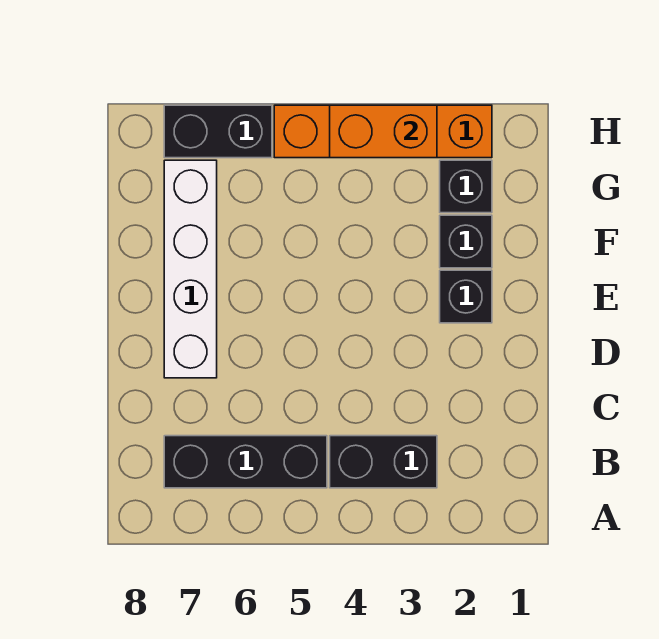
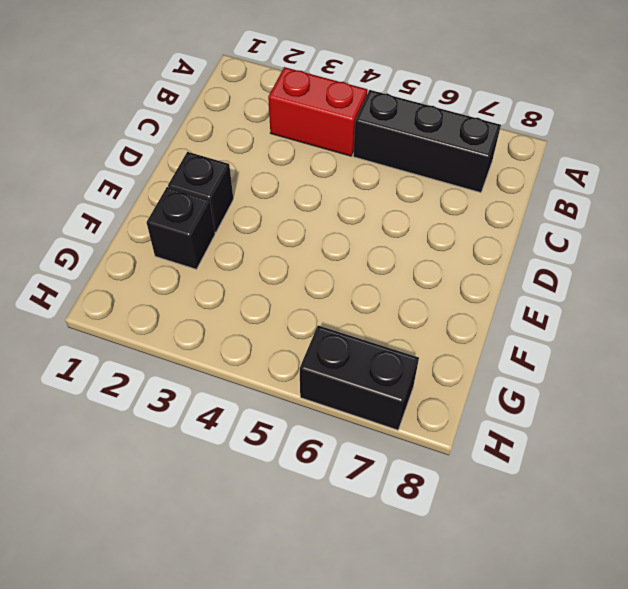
red 1x2 brick [268,67,367,156] -> black 1x2 brick [330,436,437,488]
none -> white 1x4 brick [164,160,217,378]
none -> black 1x1 brick [440,160,492,213]

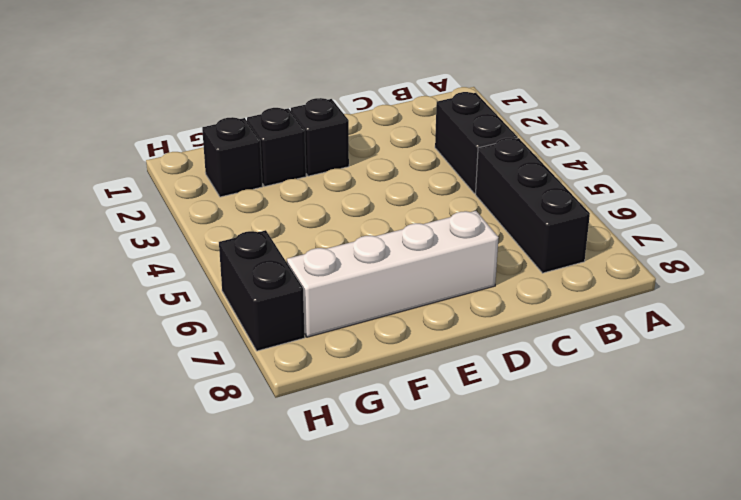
none -> orange 1x4 brick [274,105,492,158]
none -> orange 1x2 brick [330,105,437,158]

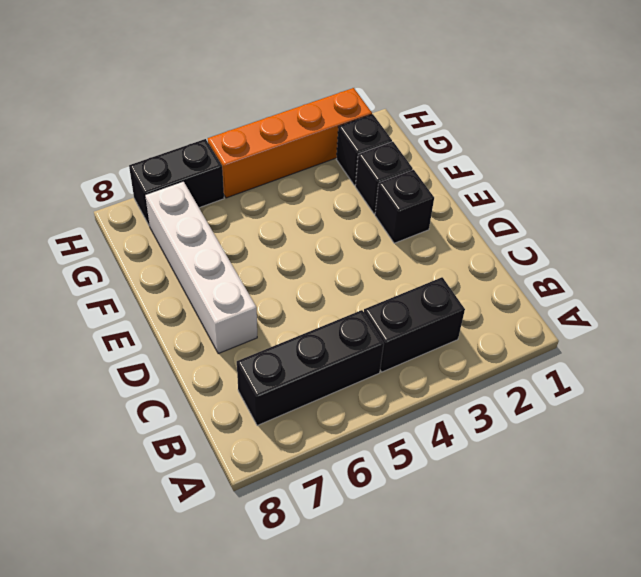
none -> orange 1x2 brick [330,105,437,158]

